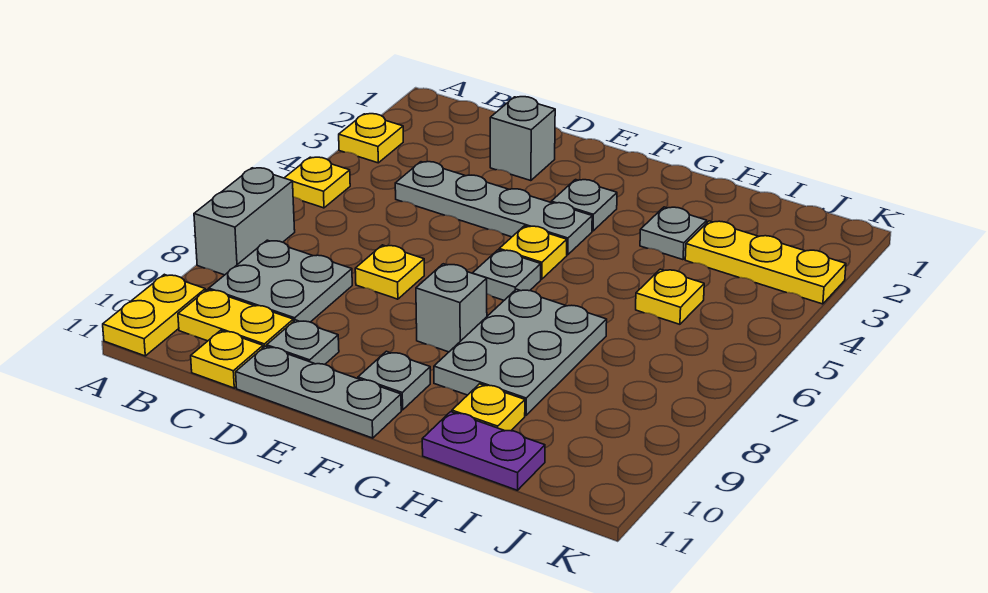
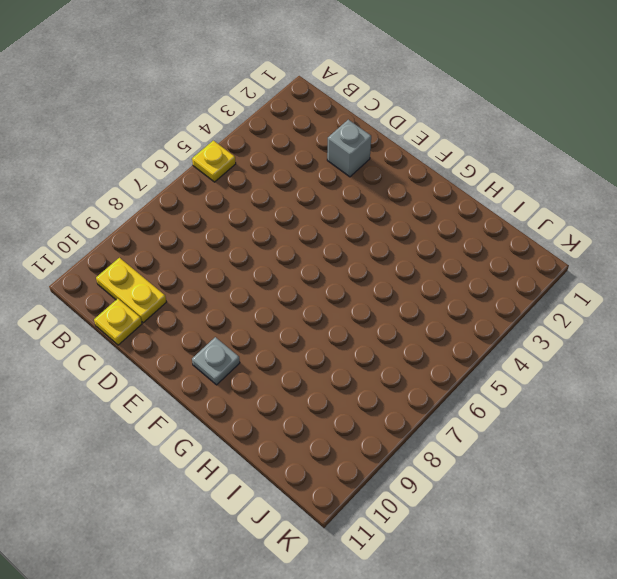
none -> yellow 1x1 plate [339,114,403,163]
none -> grey 1x2 brick [194,168,295,275]
none -> yellow 1x2 plate [103,274,205,356]

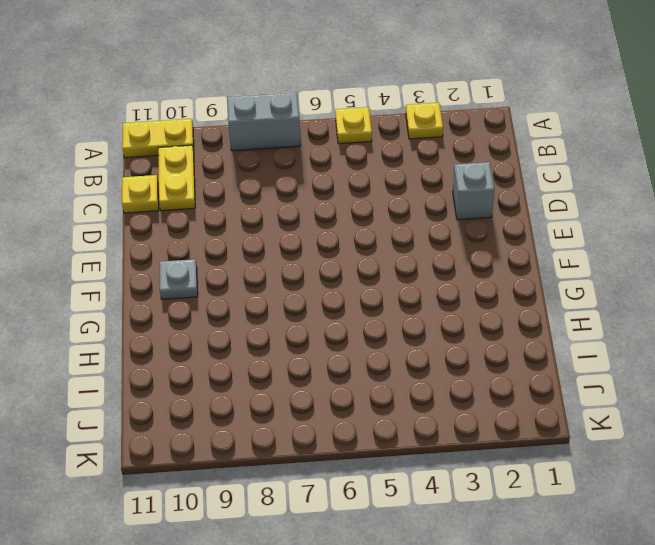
none -> grey 2x2 plate [209,240,352,322]
none -> grey 1x4 plate [395,162,592,255]
none -> yellow 1x1 plate [355,245,424,299]

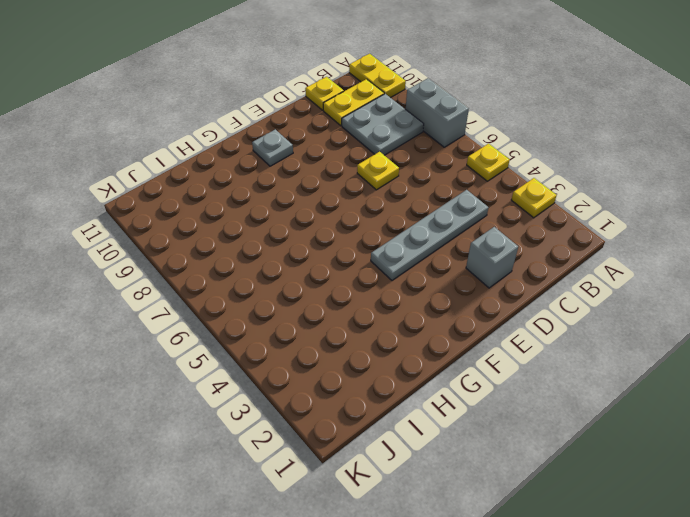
none -> grey 1x1 plate [267,320,339,364]
none -> grey 1x3 plate [236,346,401,438]
none -> grey 1x1 plate [551,180,617,231]

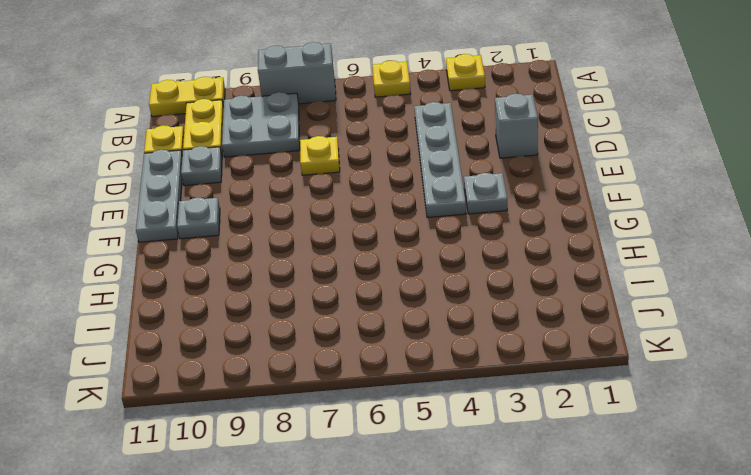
none -> yellow 1x1 plate [499,226,567,279]
none -> grey 1x1 plate [473,250,541,300]
none -> grey 1x1 brick [416,264,487,352]

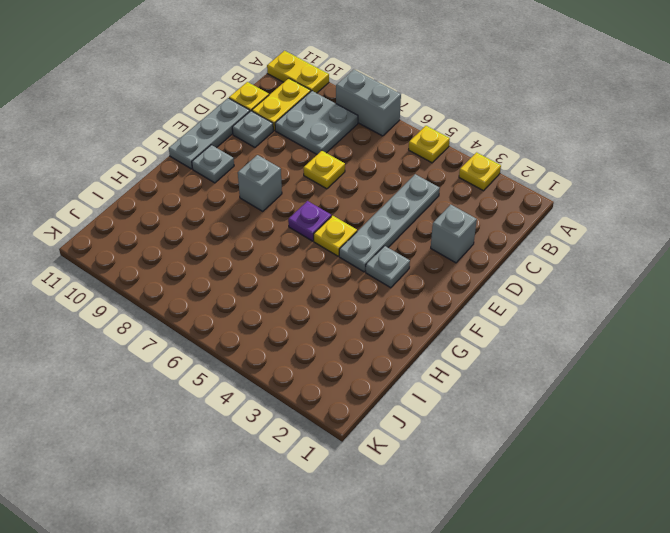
purple 1x1 plate [288,201,331,241] -> grey 1x1 plate [473,250,541,300]
none -> grey 2x3 plate [434,289,607,415]
none -> grey 1x1 plate [640,207,707,260]
none -> yellow 1x1 plate [452,384,525,431]

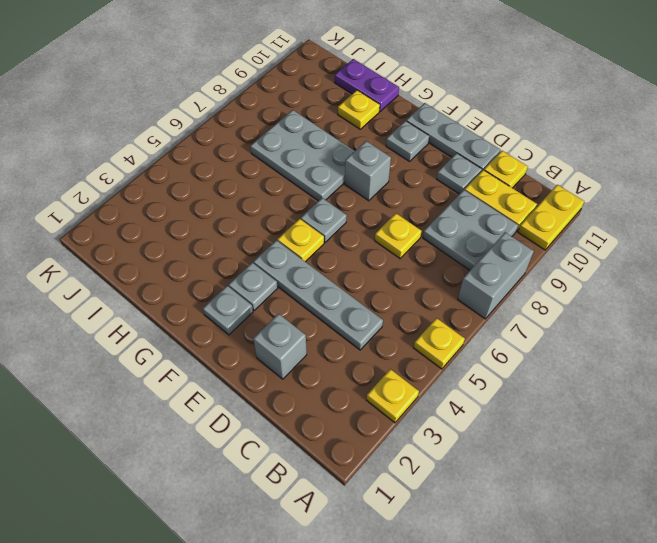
grey 1x1 plate [203,286,253,335] -> grey 1x1 plate moved to [640,207,707,260]
grey 2x3 plate [250,110,354,201] -> grey 2x3 plate turned to [434,289,607,415]
none -> yellow 1x3 plate [685,221,846,304]
none -> yellow 1x1 plate [636,269,704,324]

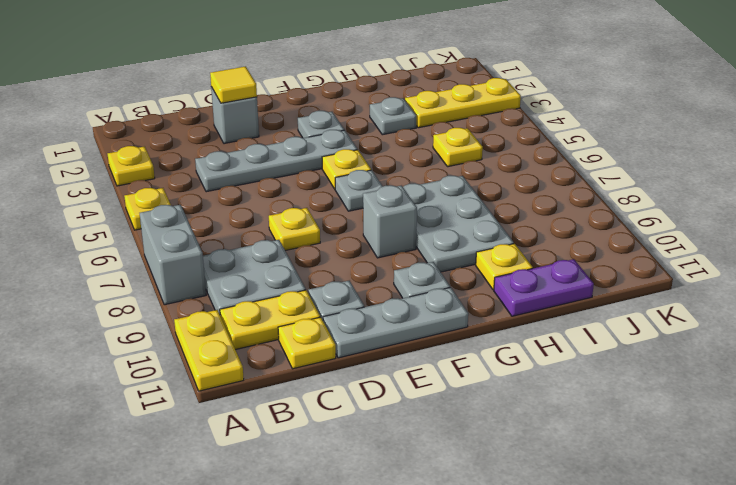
yellow 1x1 tile [210,66,257,103] -> none

